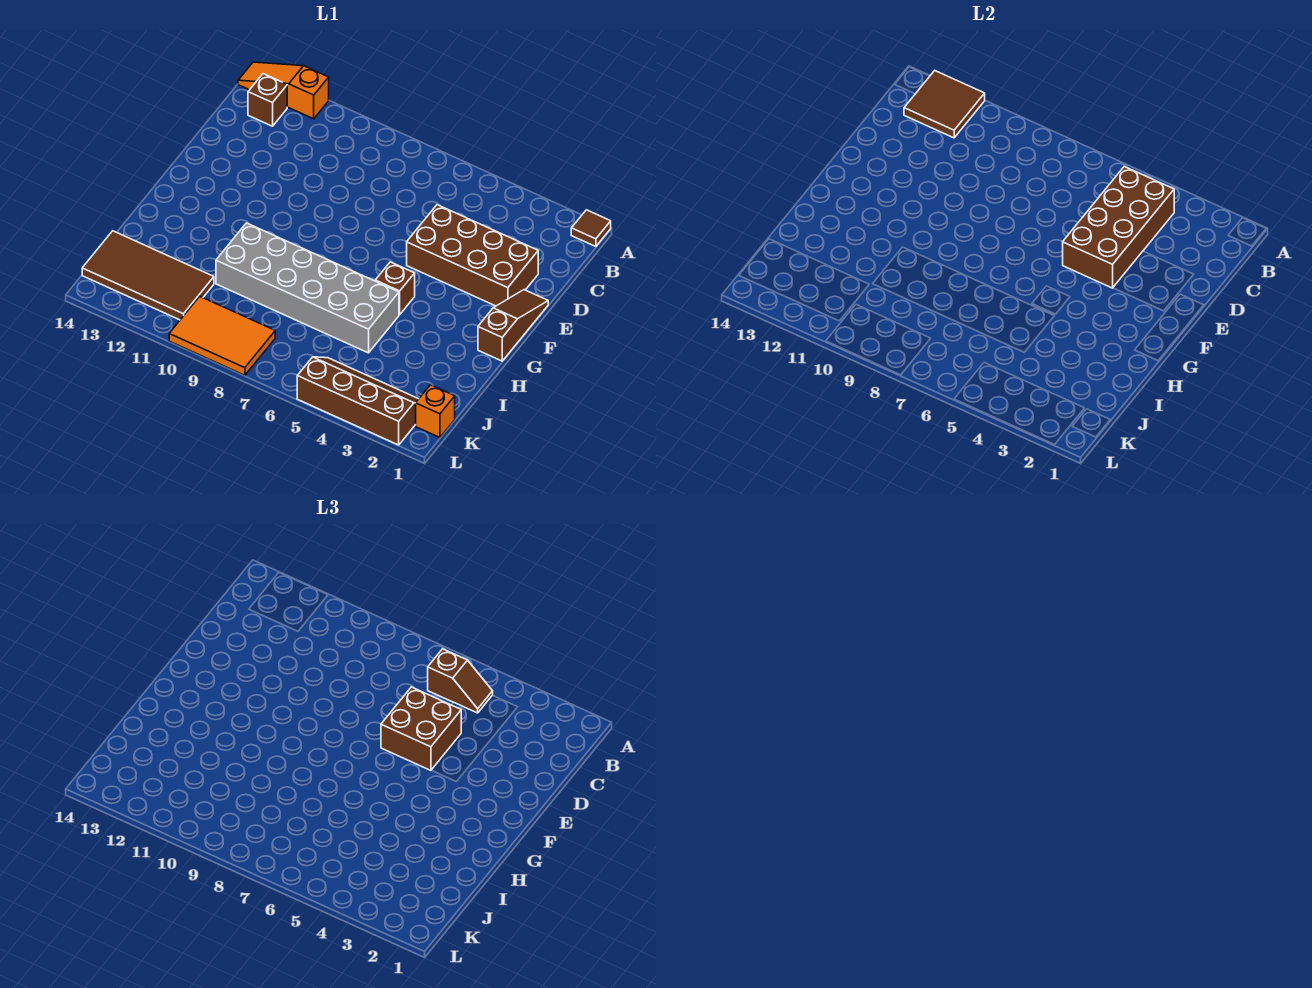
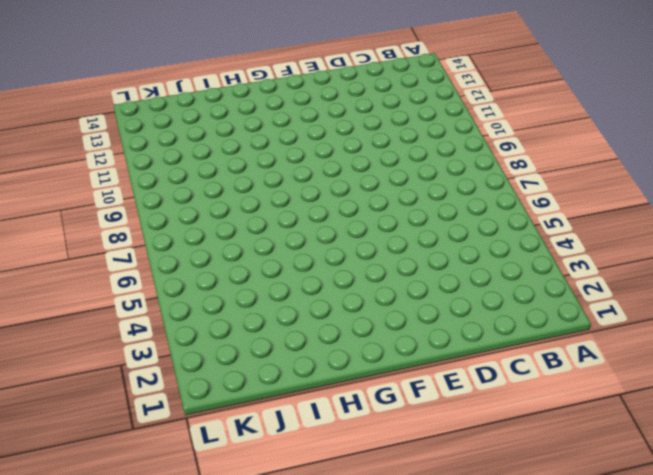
none -> brown 1x1 tile [571,210,611,247]
none -> orange 1x3 slope [238,62,329,119]
none -> brown 1x1 brick [248,74,287,126]

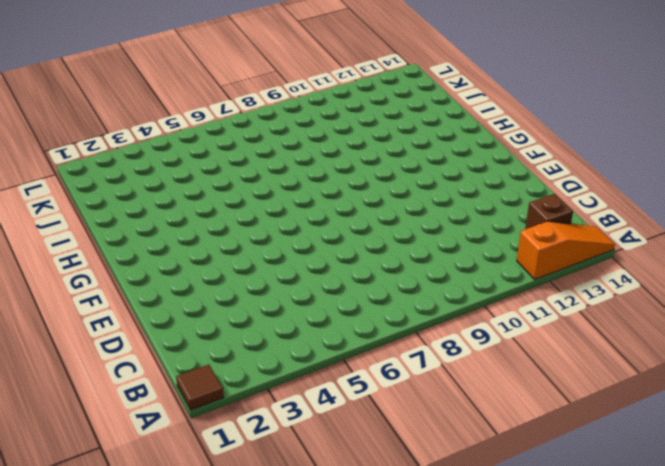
none -> brown 2x4 brick [407,205,538,306]
none -> brown 1x3 slope [478,290,548,361]
none -> brown 1x1 brick [375,262,415,315]

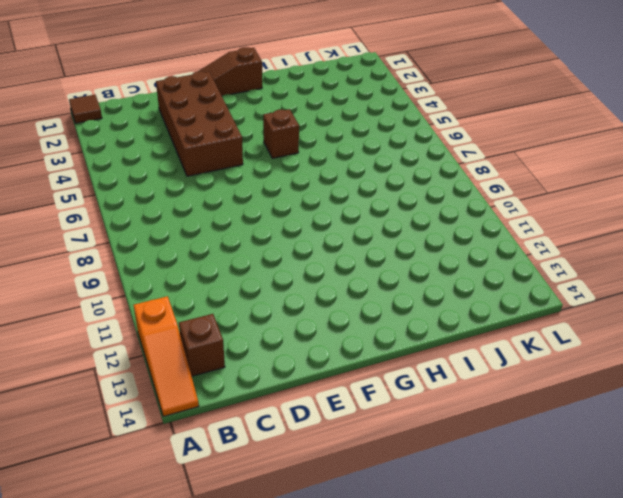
none -> grey 2x6 brick [216,223,399,353]
none -> brown 2x4 tile [82,231,214,320]
none -> orange 1x1 brick [416,385,455,438]

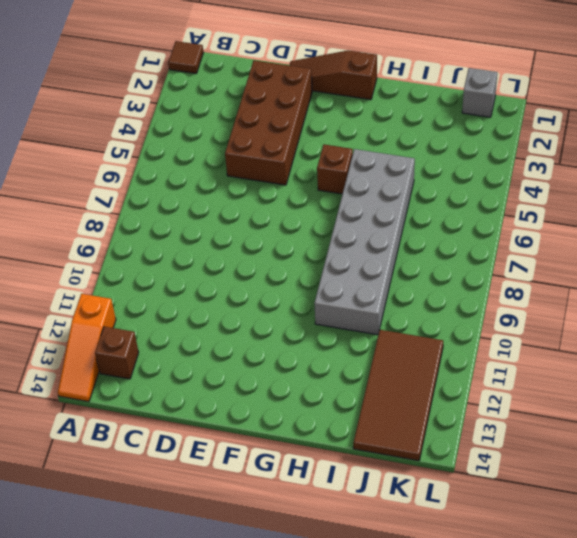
grey 1x1 brick [462,68,497,117] -> orange 1x1 brick [416,385,455,438]
none -> brown 2x4 slope [297,357,418,445]
none -> orange 2x3 tile [169,296,275,375]
none -> brown 2x2 tile [904,71,985,138]

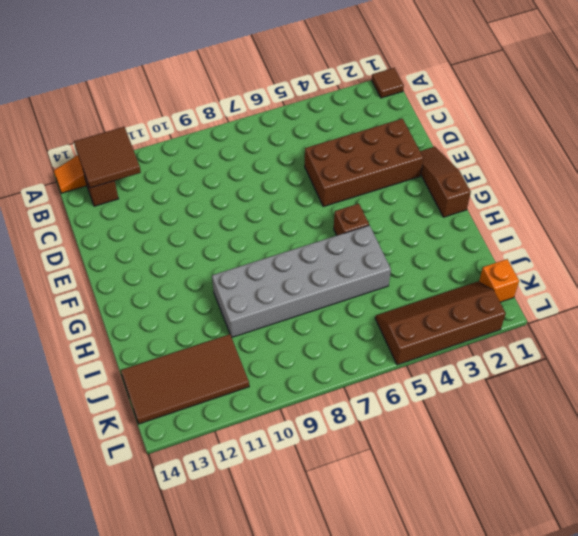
none -> orange 2x3 tile [169,296,275,375]
none -> brown 2x4 brick [1063,167,1174,288]
none -> brown 1x2 slope [428,649,493,713]

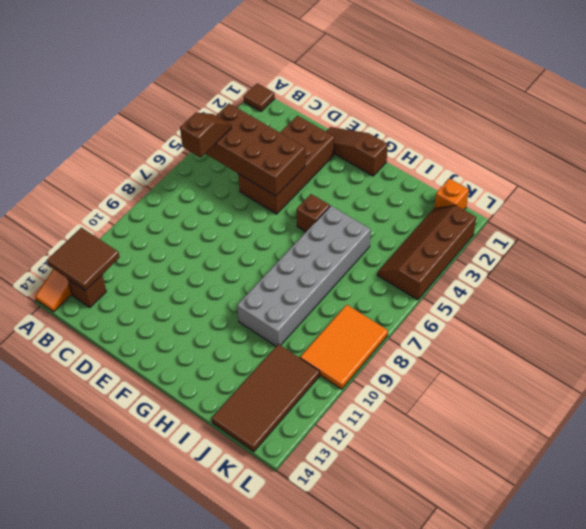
none -> brown 2x2 brick [381,687,461,770]

